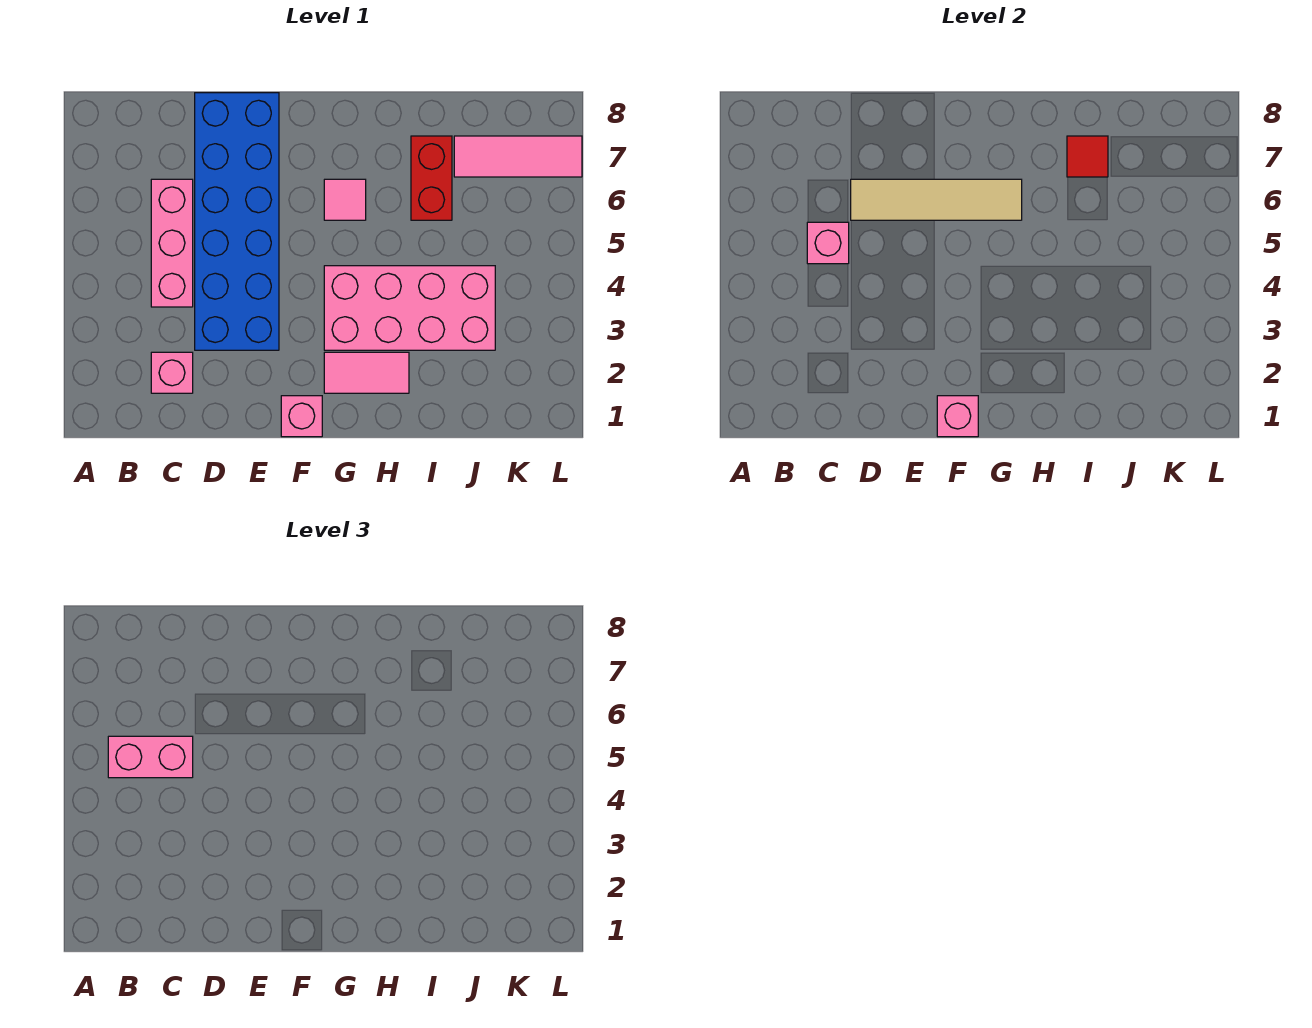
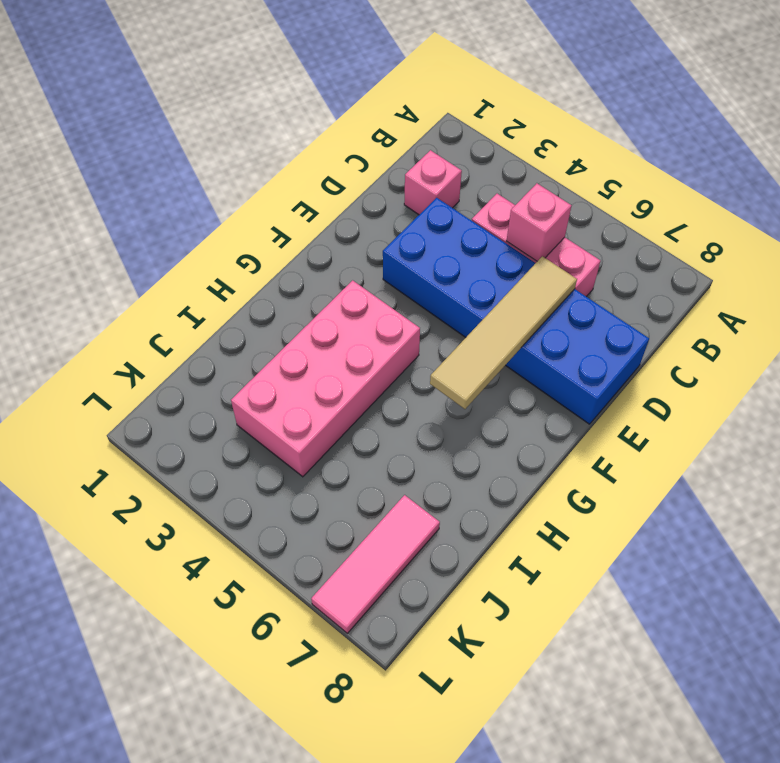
none -> pink 1x1 brick [281,396,322,437]
none -> pink 1x2 tile [324,352,409,393]
none -> pink 1x1 tile [324,179,366,220]

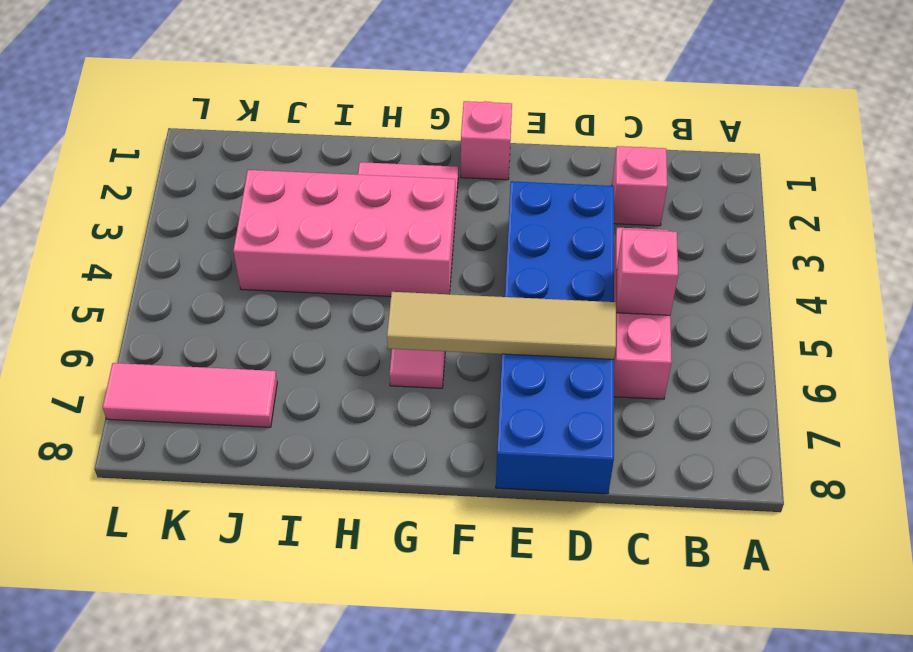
none -> red 1x2 brick [411,136,452,220]
none -> pink 1x1 brick [937,396,978,437]
none -> red 1x1 tile [1067,136,1108,177]

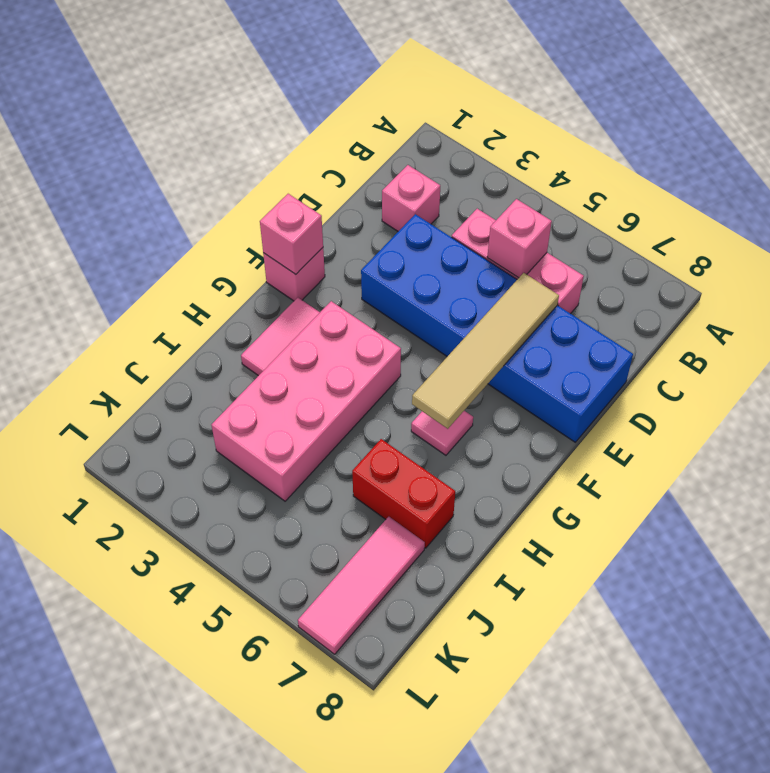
none -> red 1x1 tile [1067,136,1108,177]
none -> pink 1x2 brick [108,736,193,778]

